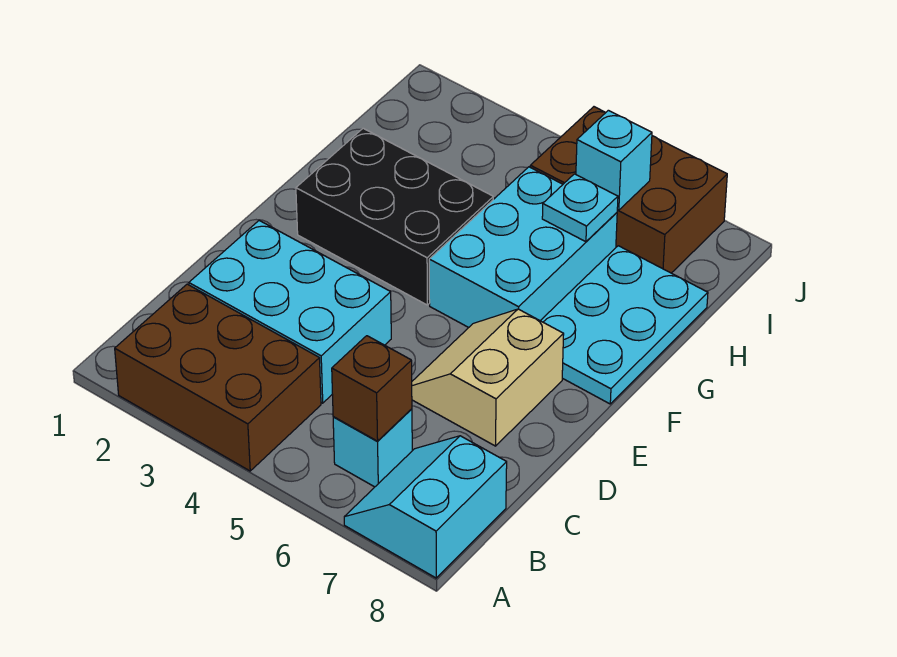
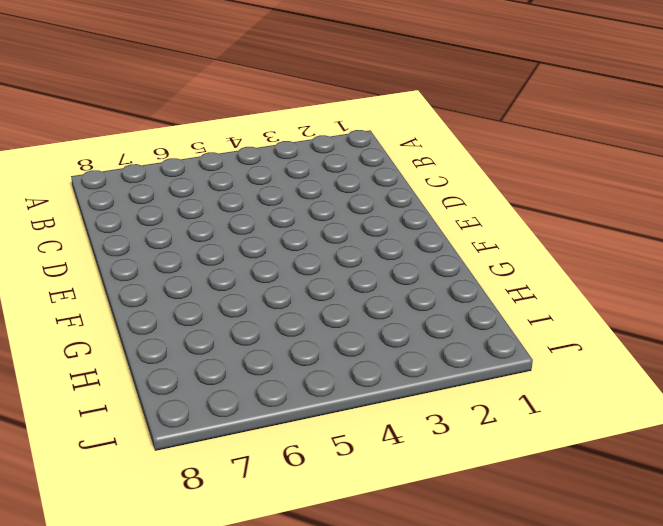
none -> brown 2x3 brick [115,284,321,471]
none -> cyan 2x2 slope [344,436,507,578]
none -> cyan 1x1 brick [333,409,412,487]

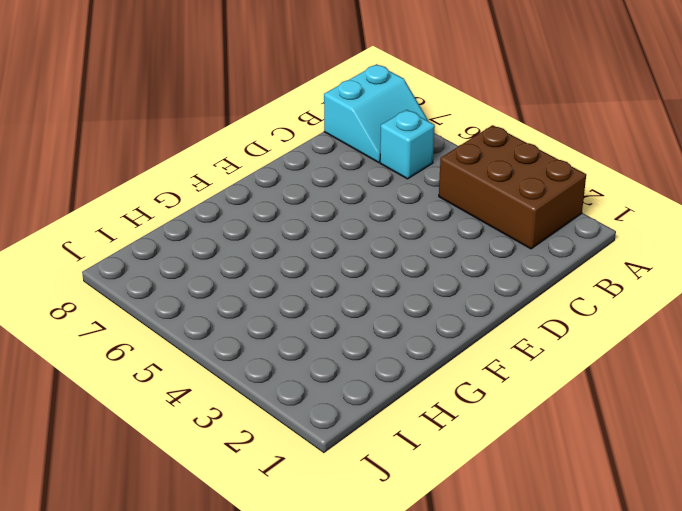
none -> cyan 2x3 brick [189,221,391,403]
none -> tan 2x2 slope [412,309,564,446]
none -> black 2x3 brick [296,128,493,305]

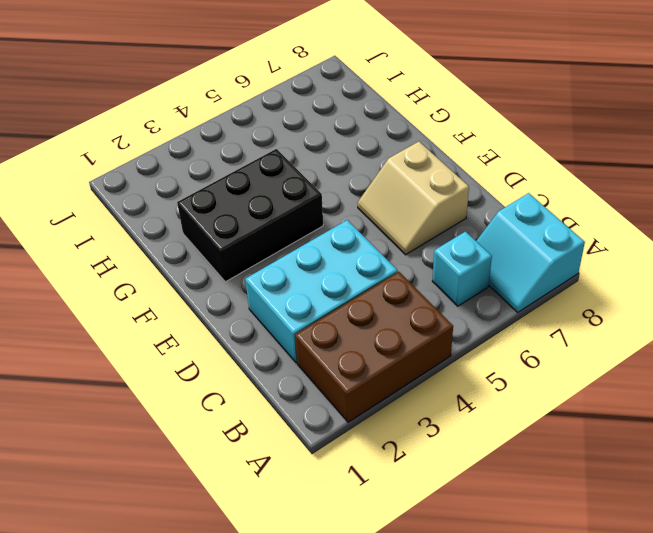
none -> cyan 2x3 brick [429,167,617,328]
none -> cyan 2x3 plate [541,246,708,404]
none -> brown 2x3 brick [530,107,727,273]

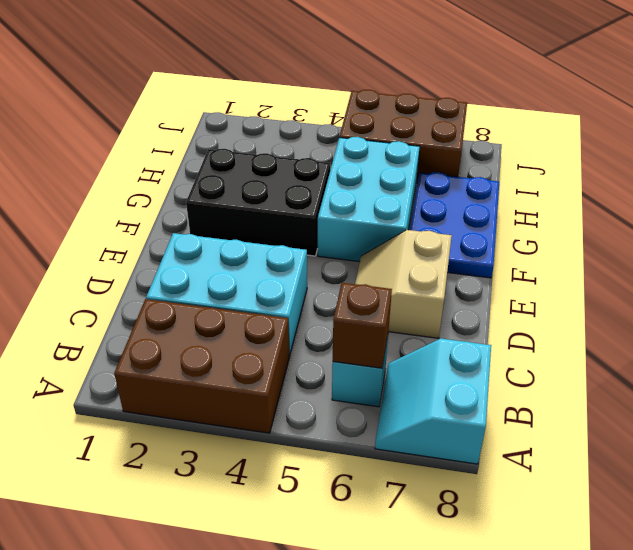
blue 2x3 plate [410,172,499,278] -> cyan 2x3 plate [541,246,708,404]
none -> cyan 1x1 plate [542,174,618,242]
none -> cyan 1x1 brick [576,110,652,210]

